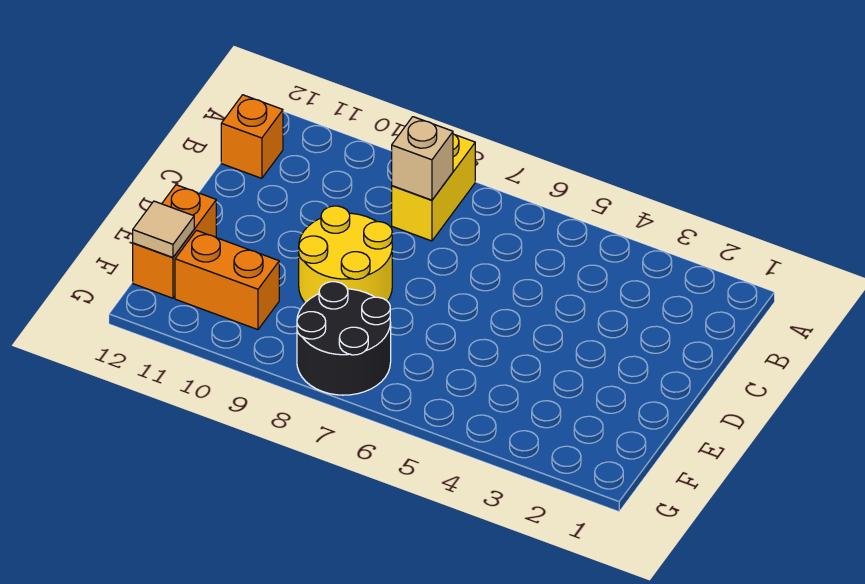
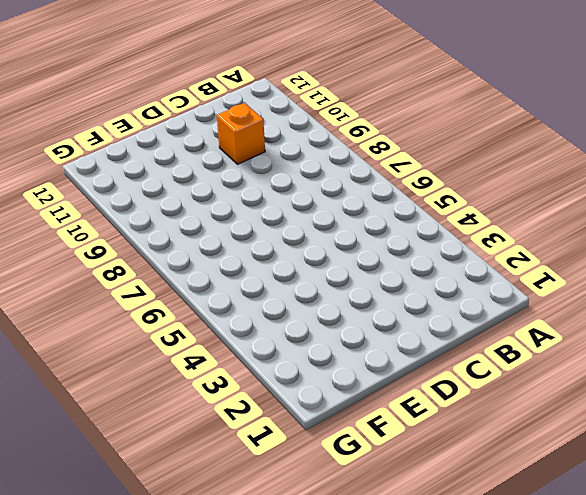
orange 1x1 brick [217,103,265,164] -> orange 1x1 brick moved to [221,95,283,178]
none -> yellow 1x2 brick [392,134,475,241]
none -> yellow 2x2 round brick [299,206,392,303]

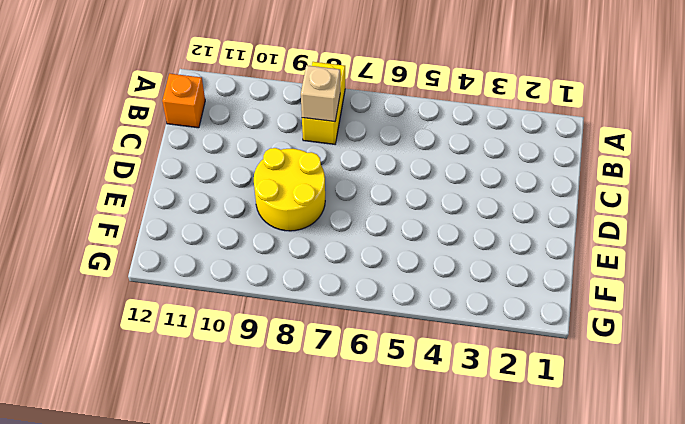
none -> orange 1x2 brick [133,185,216,298]
none -> black 2x2 round brick [297,282,391,395]

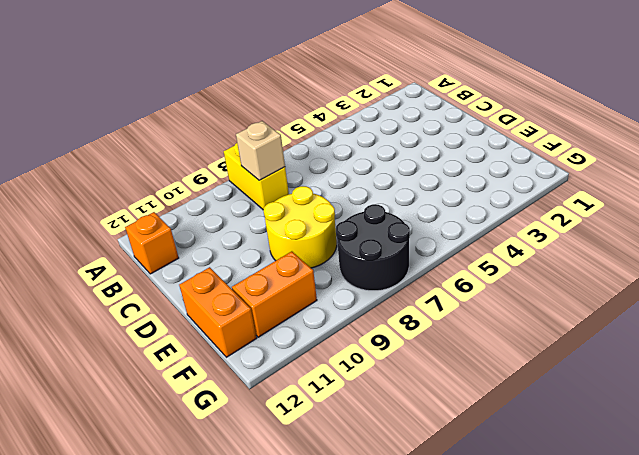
none -> tan 1x1 tile [133,201,194,257]

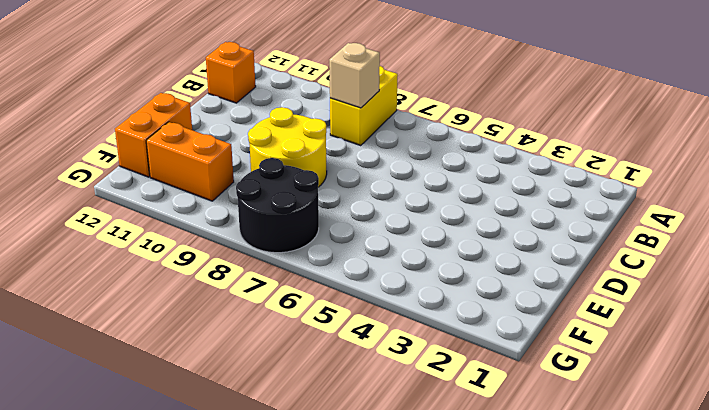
none -> tan 1x1 tile [133,201,194,257]

